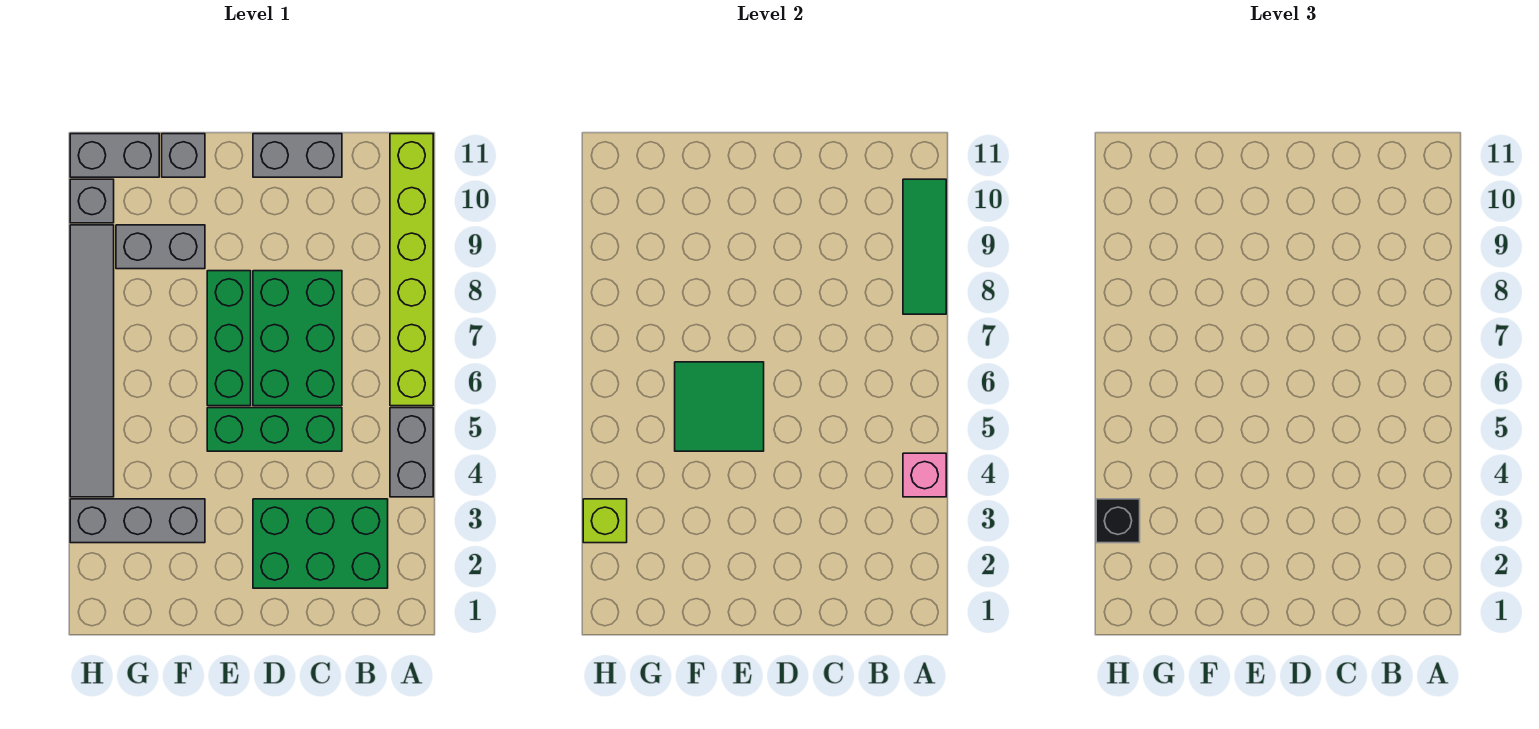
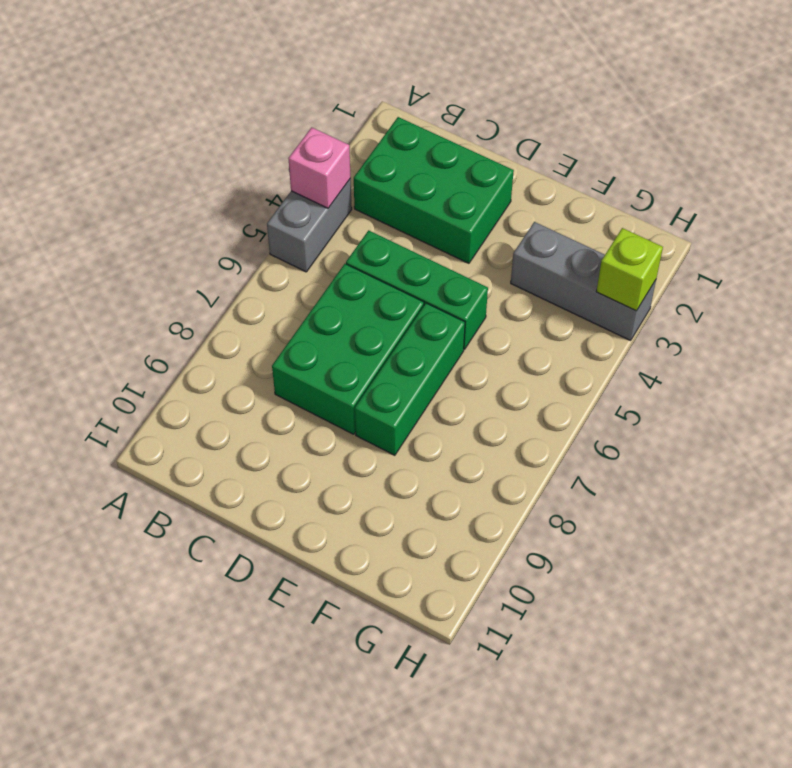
none -> lime 1x6 brick [390,134,433,406]
none -> grey 1x2 brick [253,134,342,177]
none -> grey 1x2 brick [116,225,205,269]

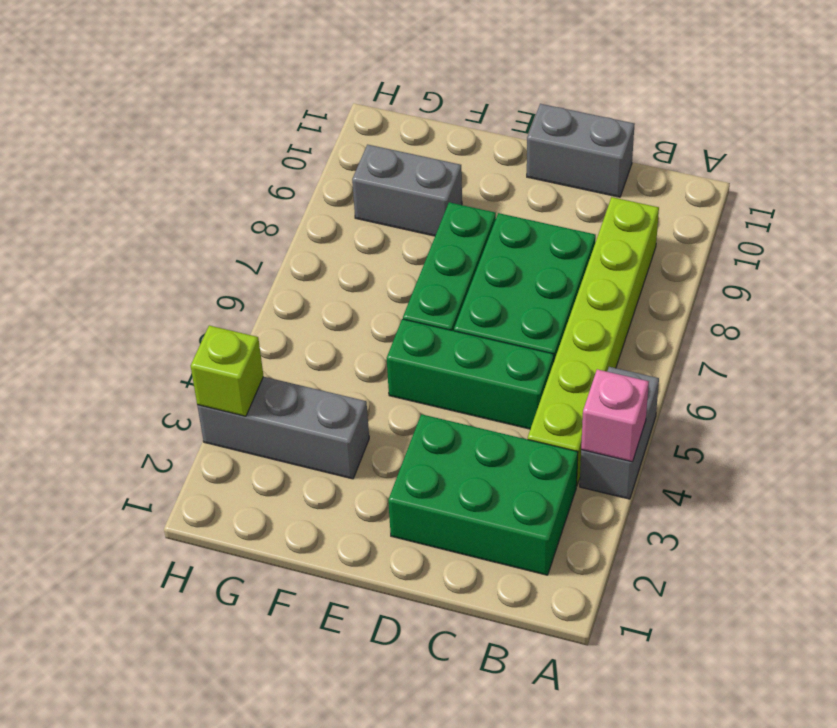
lime 1x6 brick [528,197,659,486] -> lime 1x6 brick moved to [390,134,433,406]
none -> grey 1x1 brick [162,134,205,177]
none -> grey 1x2 brick [70,134,159,177]
none -> grey 1x6 tile [70,225,114,497]

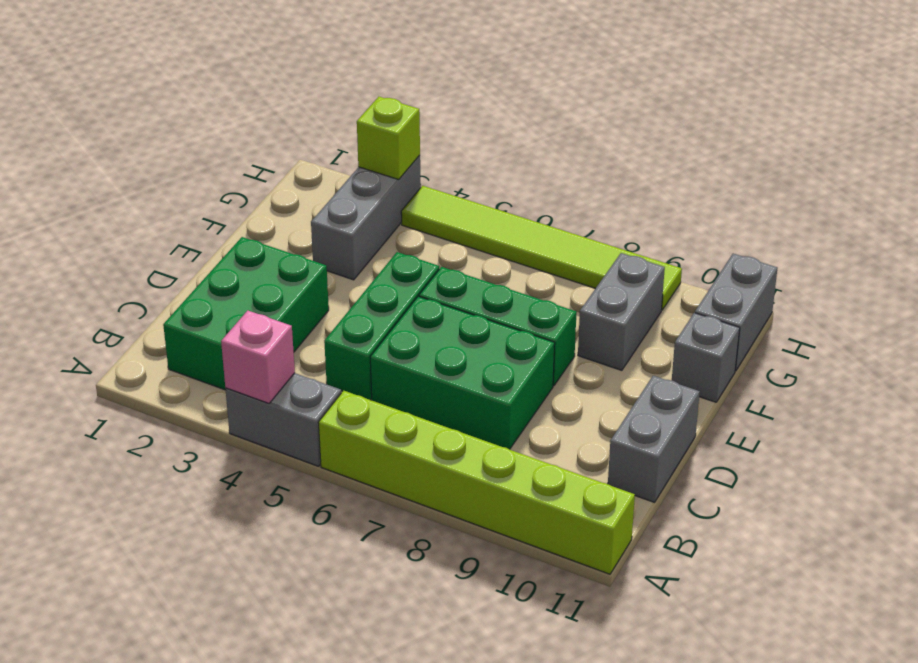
lime 1x6 tile [401,186,682,310] -> grey 1x6 tile [70,225,114,497]
none -> grey 1x1 brick [70,179,114,223]
none -> green 1x3 tile [903,179,946,314]
none -> green 2x2 tile [675,362,764,451]

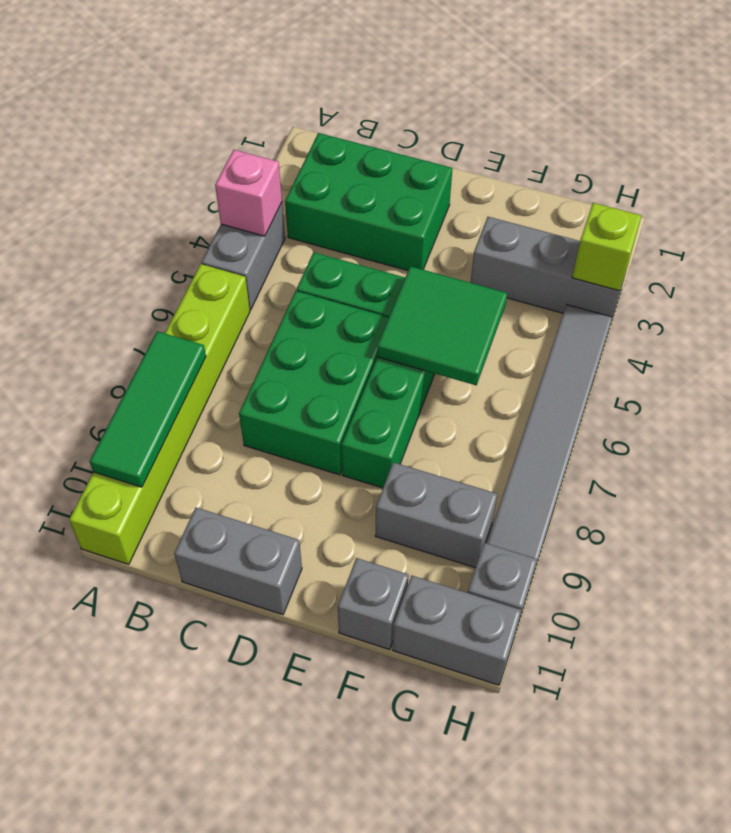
none -> black 1x1 brick [1096,499,1140,543]

